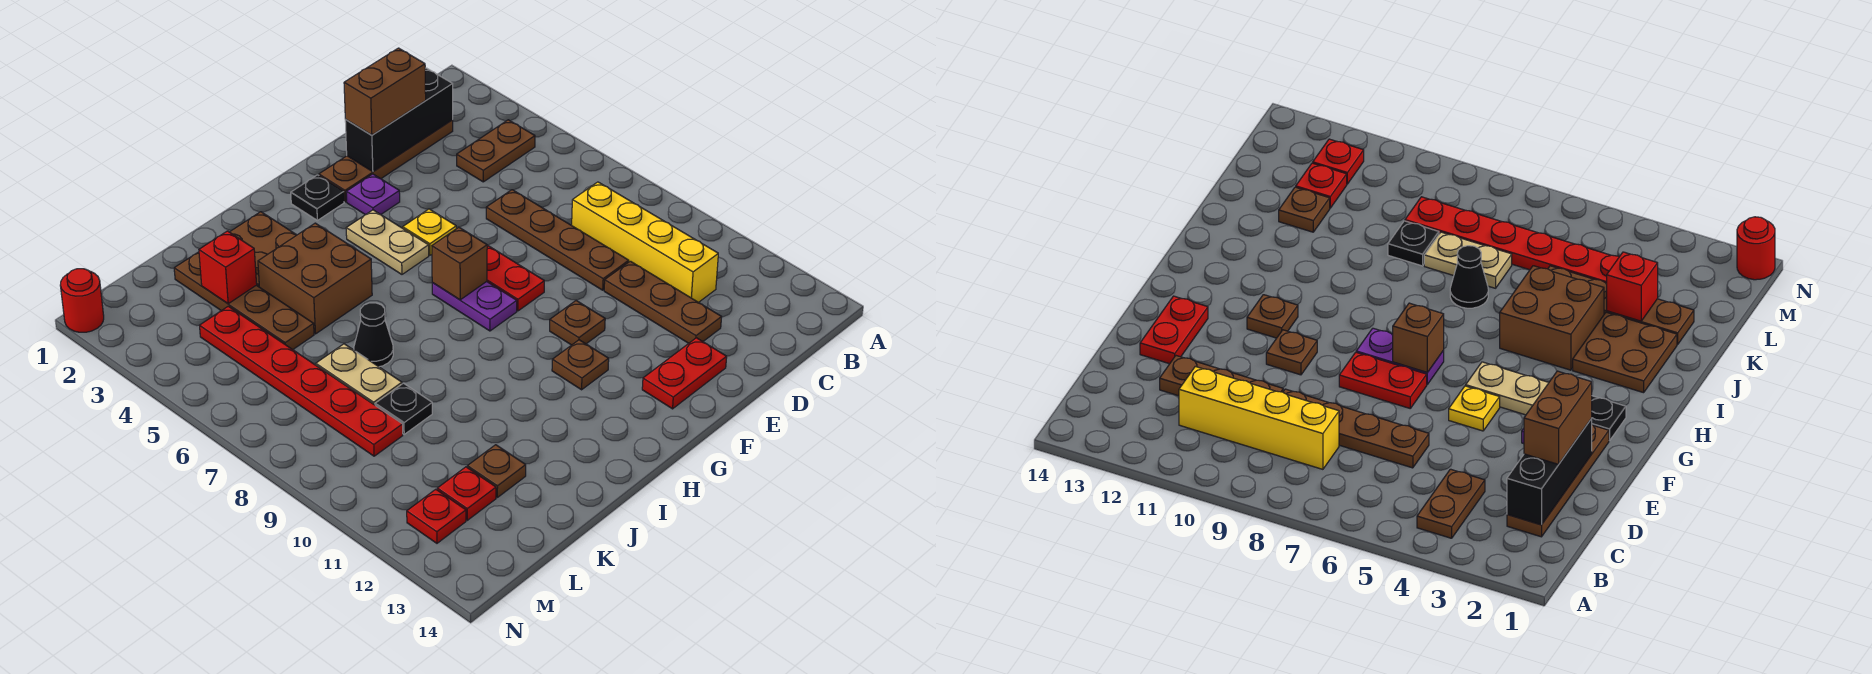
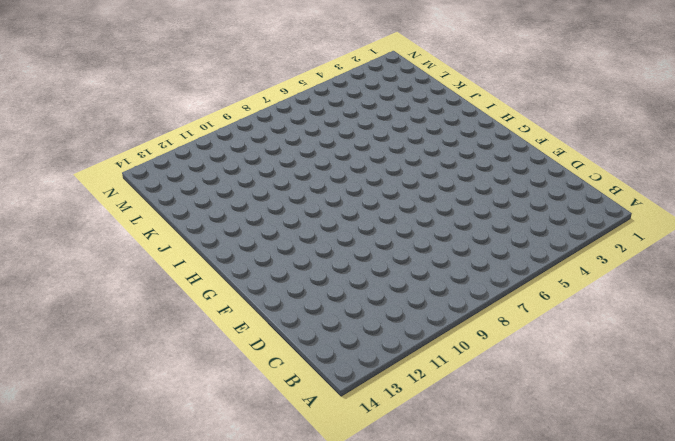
none -> brown 1x2 plate [457,120,535,182]
none -> brown 1x4 plate [319,120,453,202]
none -> yellow 1x4 brick [572,182,718,302]

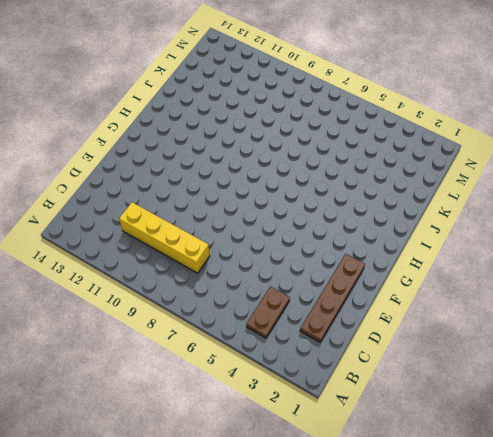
none -> brown 1x4 plate [486,190,629,290]
none -> brown 1x3 plate [604,261,722,343]
none -> red 1x2 plate [642,338,727,409]

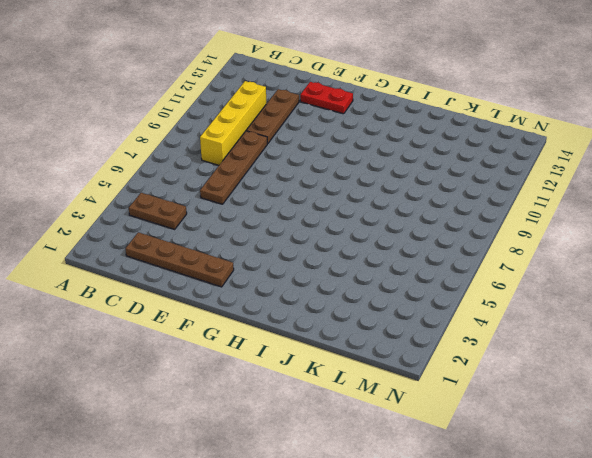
none -> purple 1x1 plate [346,174,400,215]
none -> yellow 1x1 plate [403,209,456,255]
none -> red 1x2 plate [487,245,544,311]

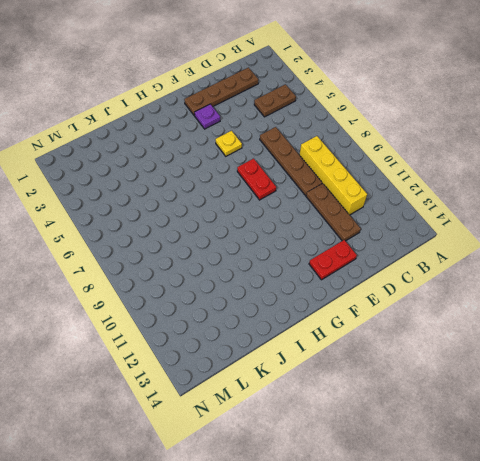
none -> brown 1x1 plate [550,301,605,345]
none -> black 1x1 plate [291,175,344,220]
none -> tan 1x2 plate [346,210,429,274]

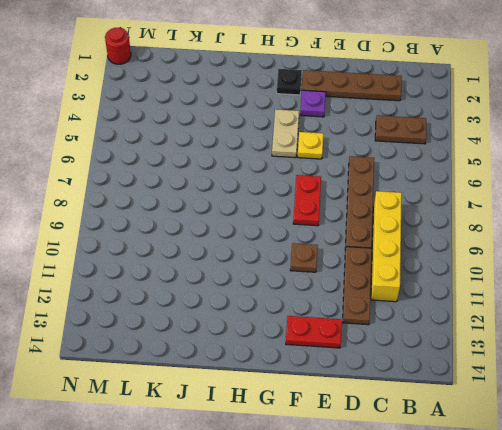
none -> purple 1x2 plate [432,282,517,331]
none -> brown 1x1 plate [552,340,609,390]
none -> brown 2x2 plate [230,212,296,287]

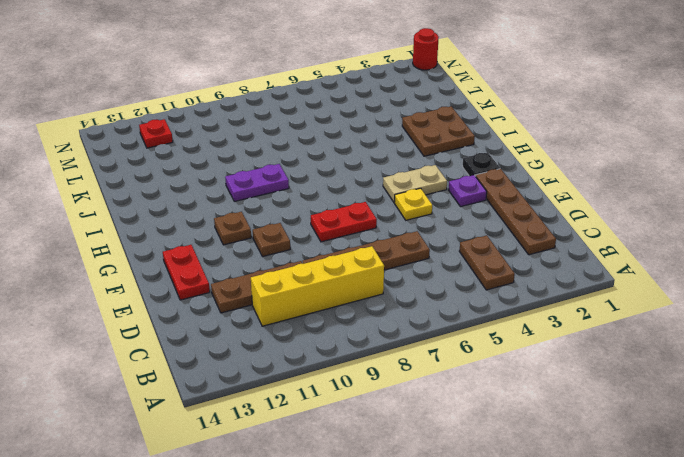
purple 1x2 plate [225,164,289,201] -> purple 1x2 plate moved to [432,282,517,331]
none -> brown 2x2 brick [258,223,372,334]
none -> black 1x1 cone [354,303,393,367]
none -> brown 1x4 plate [174,252,314,350]

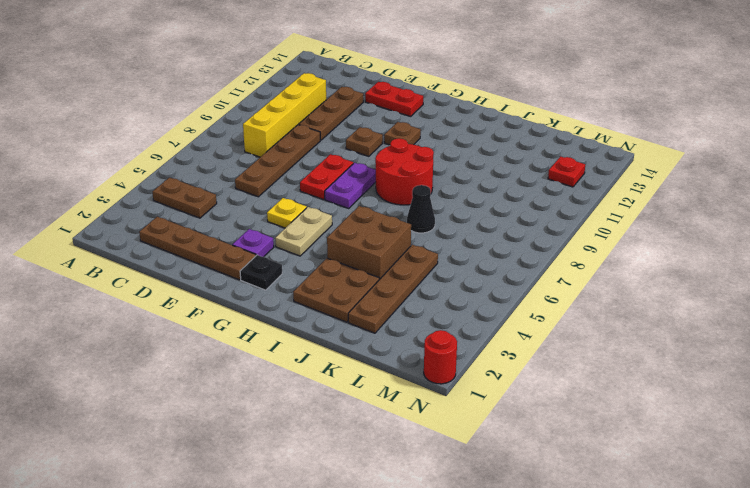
red 2x2 round brick [375,138,434,205] -> none
none -> tan 1x2 plate [316,344,402,405]
none -> black 1x1 plate [375,383,432,434]
none -> brown 1x1 plate [467,445,526,497]

